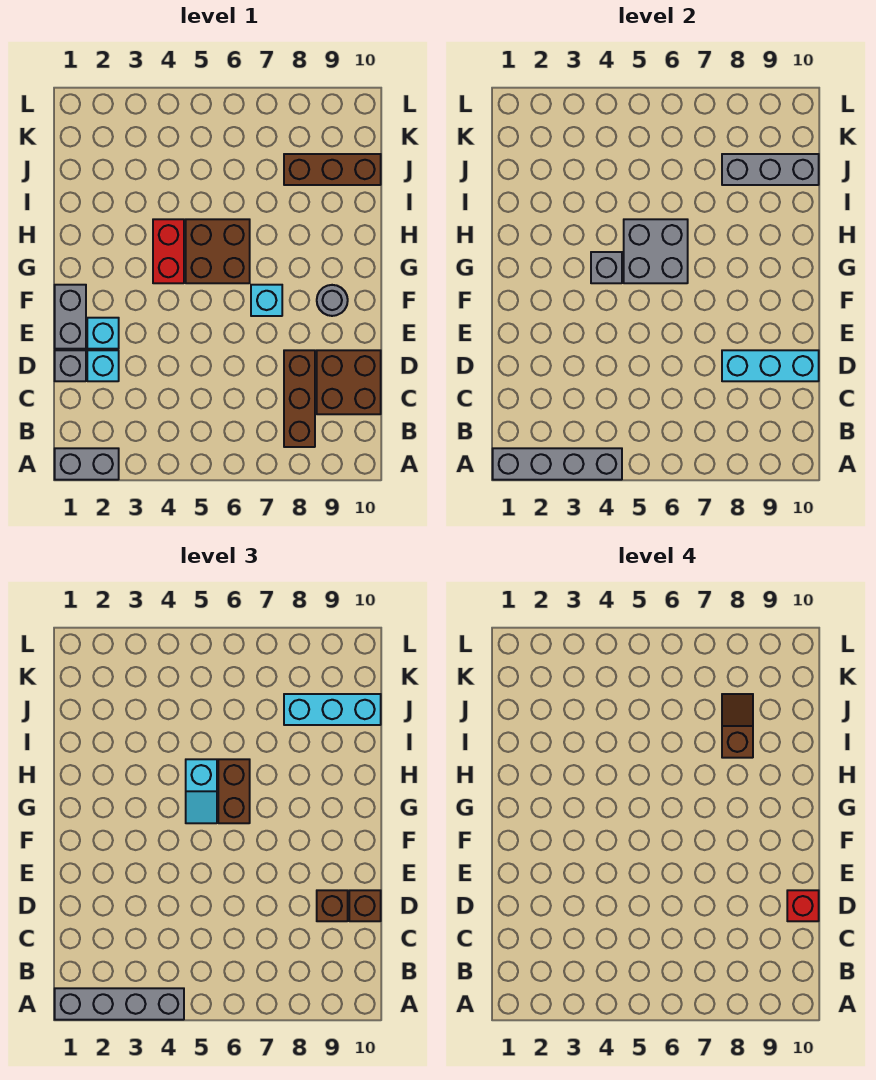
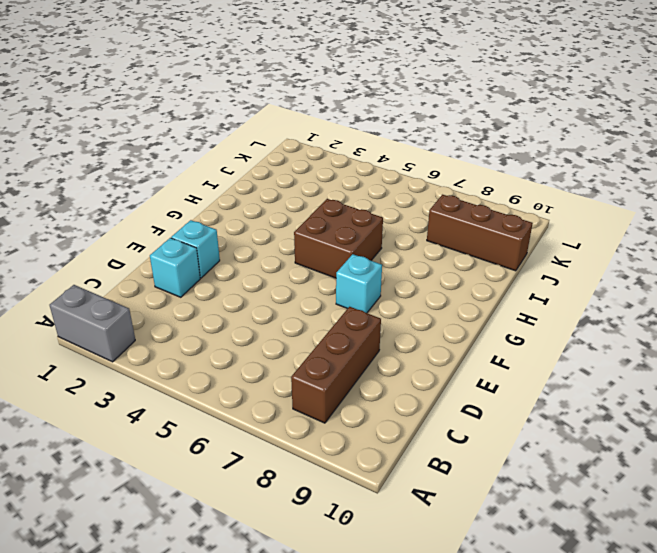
none -> brown 2x2 brick [317,350,381,414]
none -> grey 1x1 brick [55,350,86,381]
none -> grey 1x2 brick [55,285,86,349]

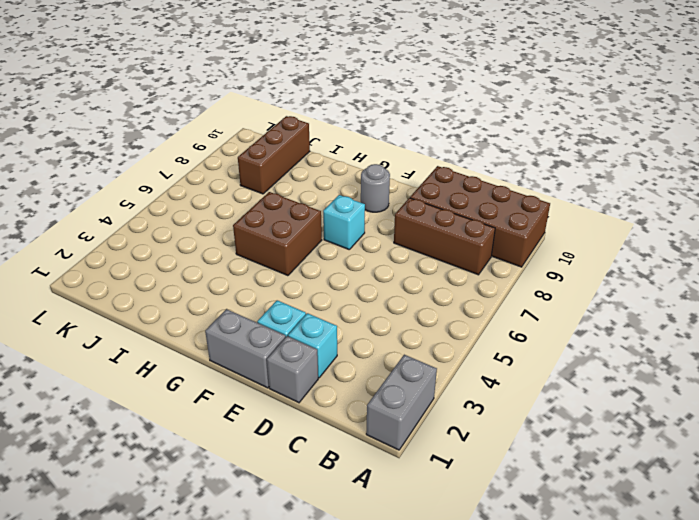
brown 2x4 brick [410,166,550,267] -> brown 2x2 brick [317,350,381,414]
none -> red 1x2 brick [153,219,184,283]
none -> grey 1x4 brick [493,448,622,480]
none -> cyan 1x3 brick [722,350,819,381]

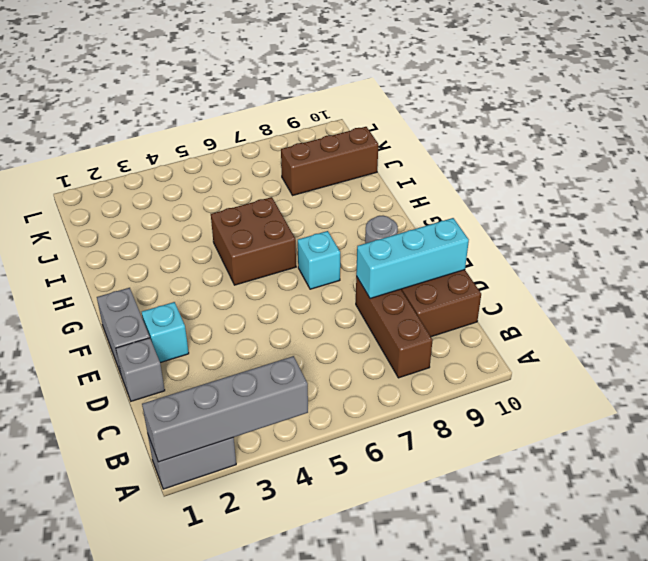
none -> cyan 1x1 brick [87,350,119,381]
none -> red 1x2 brick [153,219,184,283]
none -> grey 1x1 brick [591,252,622,283]

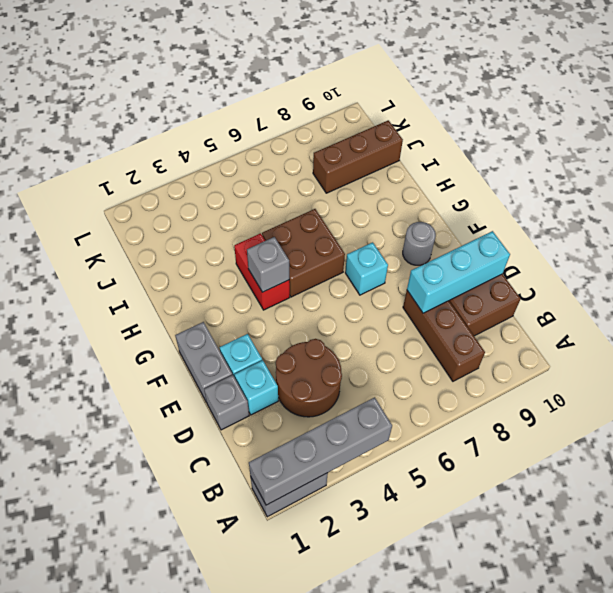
brown 2x2 round brick [276,339,342,417] -> none
none -> grey 2x2 brick [624,219,688,283]
none -> grey 1x3 brick [722,154,819,185]
none -> grey 1x4 brick [55,988,184,1020]

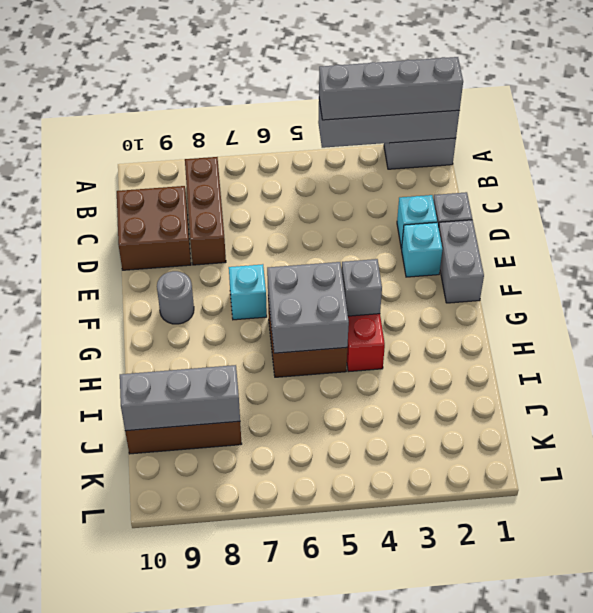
none -> cyan 1x3 brick [722,350,819,381]
none -> brown 1x1 brick [317,890,348,921]
none -> brown 1x1 brick [349,890,381,921]

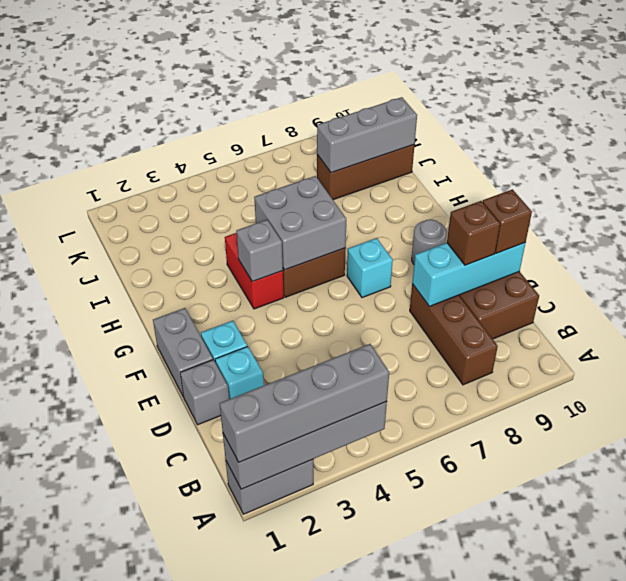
none -> cyan 1x2 slope [186,759,217,823]
none -> brown 1x2 brick [218,759,250,823]
none -> cyan 1x3 brick [284,694,381,725]

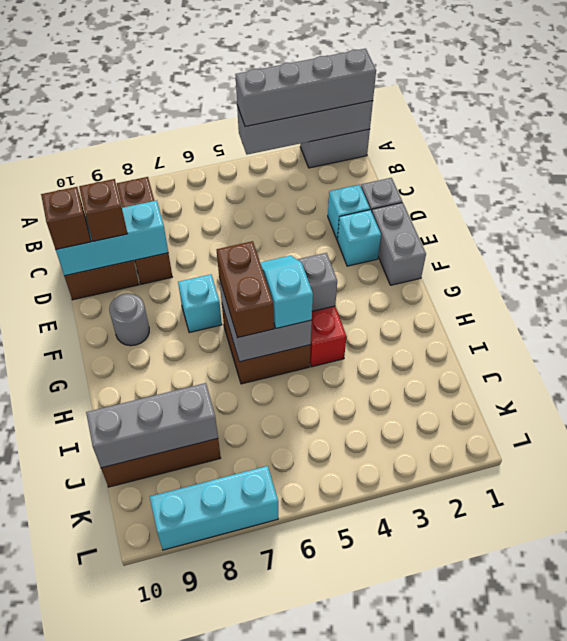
cyan 1x3 brick [150,466,278,550] -> cyan 1x3 brick moved to [284,694,381,725]
none -> red 1x1 brick [787,890,819,921]
none -> brown 1x2 slope [722,694,753,758]

